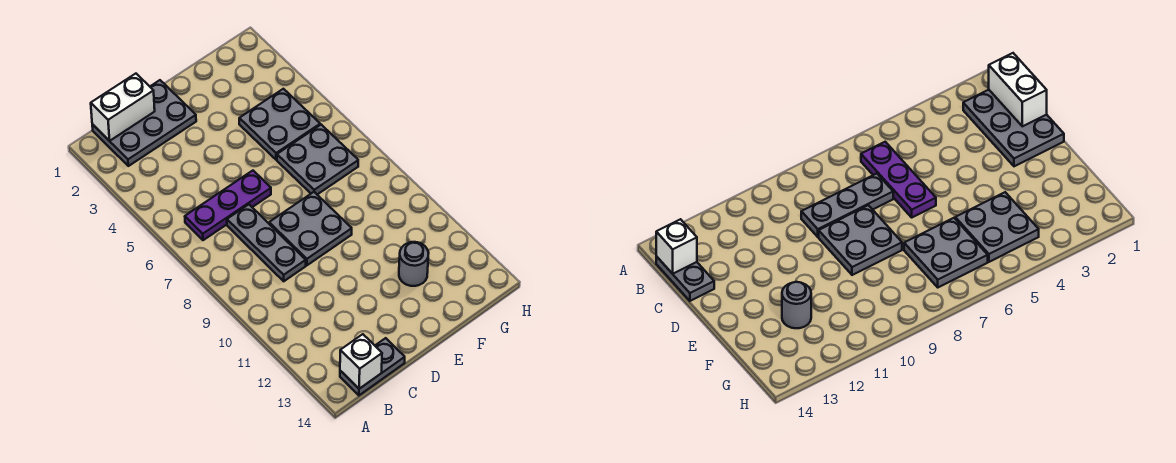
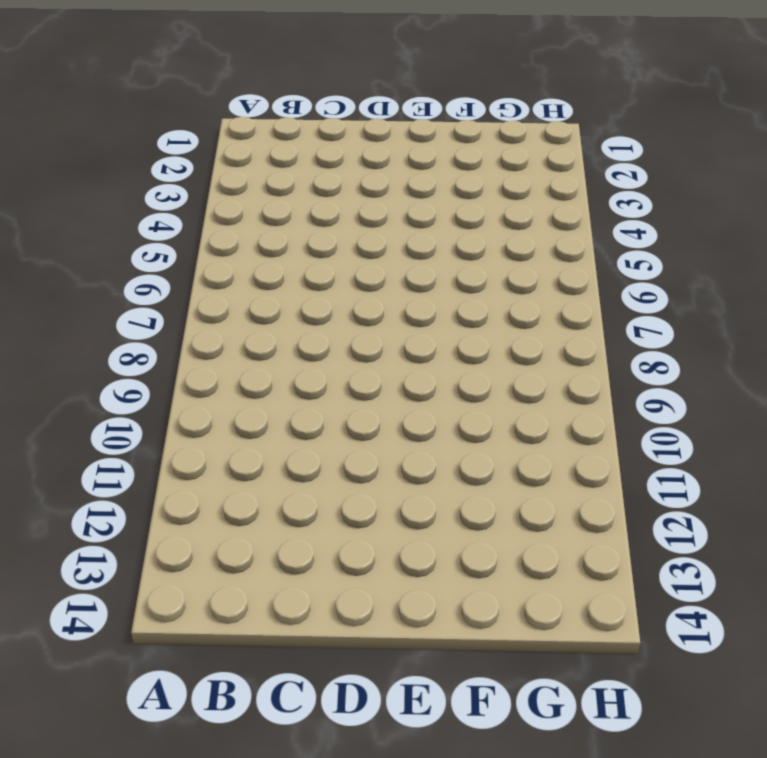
none -> grey 2x3 plate [92,80,196,166]
none -> purple 1x3 plate [185,171,271,240]

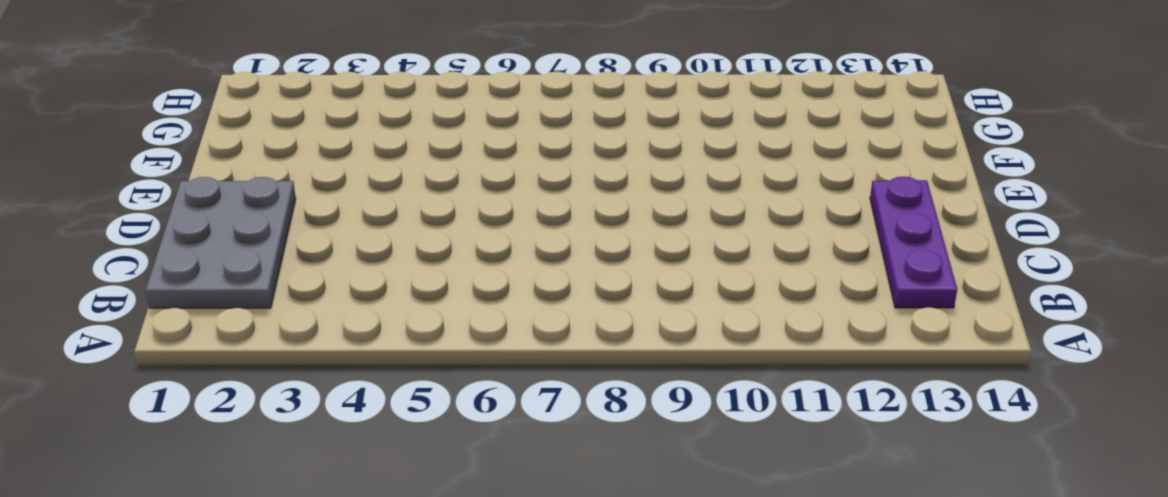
purple 1x3 plate [870,177,957,308] -> purple 1x3 plate moved to [185,171,271,240]
none -> grey 1x2 plate [340,338,405,395]
none -> grey 1x3 plate [227,205,306,281]

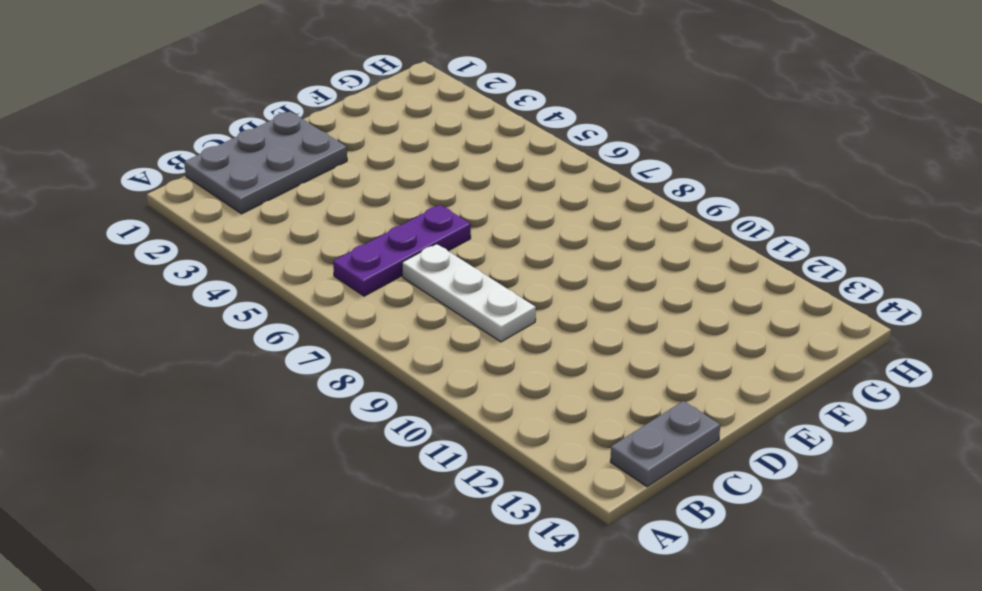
white 1x3 plate [402,244,536,342] -> grey 1x3 plate [227,205,306,281]
none -> grey 2x2 plate [269,192,352,265]
none -> grey 2x2 plate [239,89,320,160]

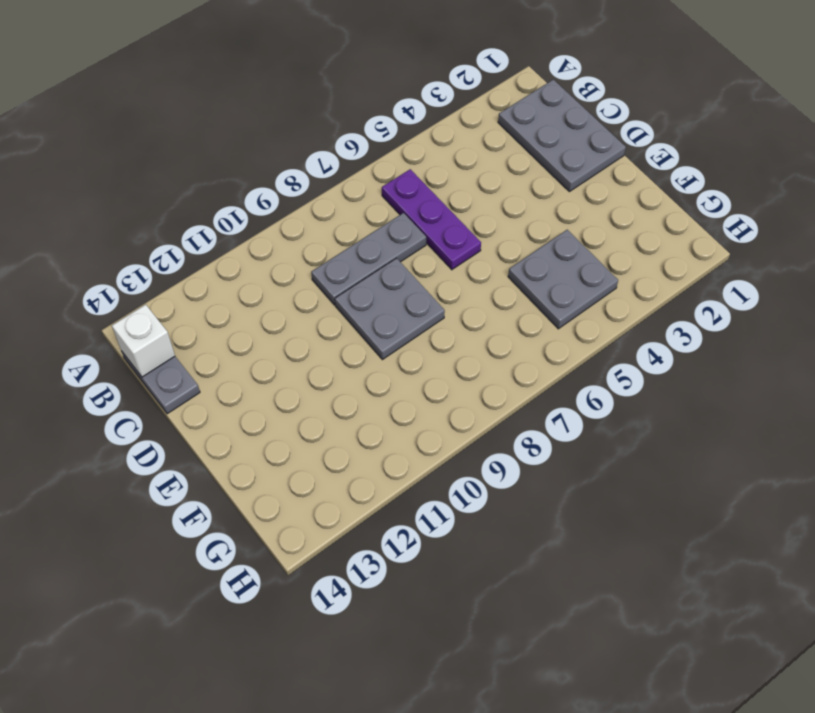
none -> grey 2x2 plate [277,125,358,195]
none -> grey 1x1 round brick [399,242,429,286]

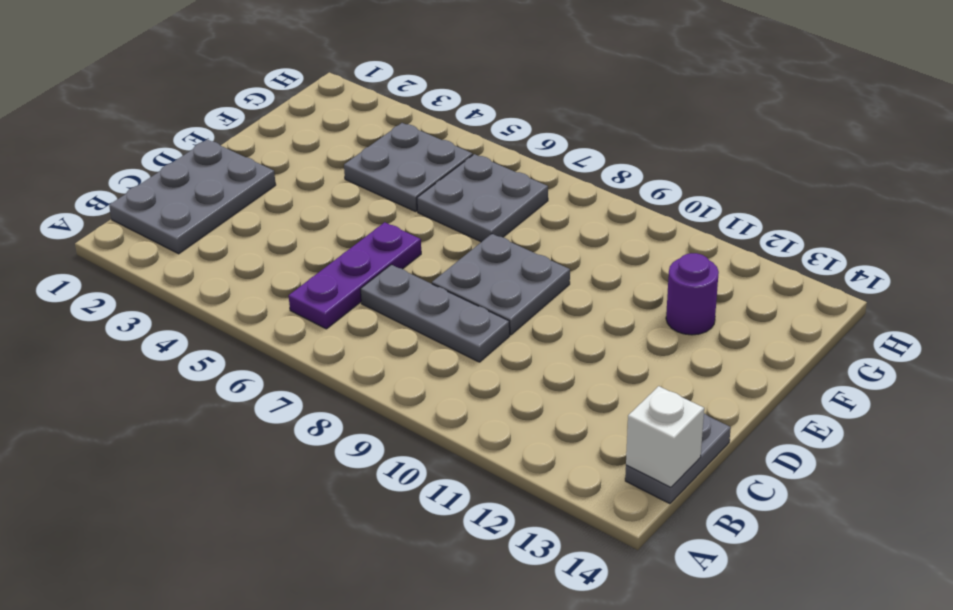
purple 1x1 round brick [666,253,719,335] -> grey 1x1 round brick [399,242,429,286]
none -> white 1x2 brick [91,74,155,141]

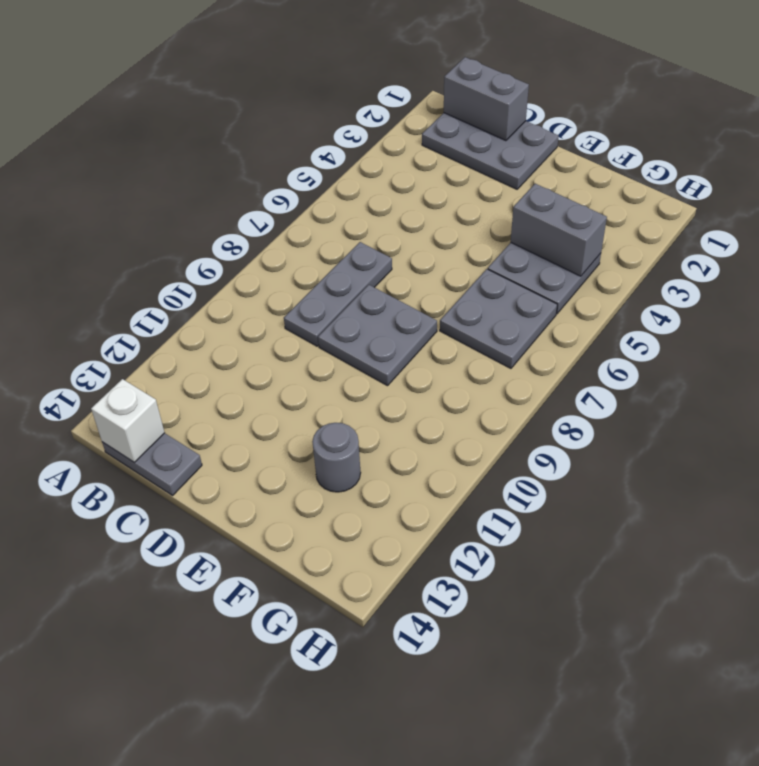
grey 1x2 brick [444,57,529,141] -> white 1x2 brick [91,74,155,141]
grey 1x2 brick [511,184,607,276] -> none
none -> purple 1x3 plate [185,171,271,240]

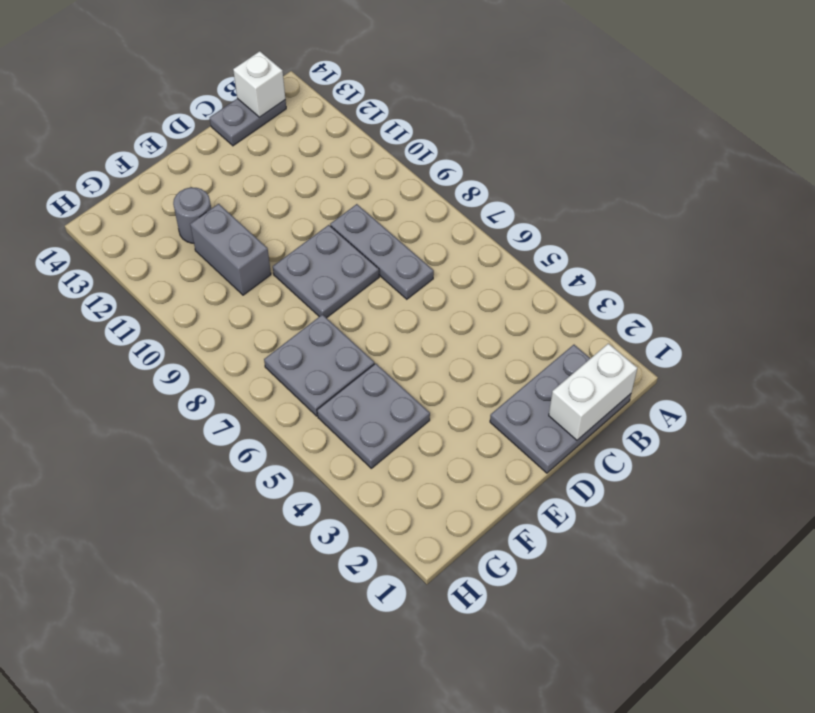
grey 1x2 brick [190,204,271,295] -> none
none -> purple 1x3 plate [185,171,271,240]

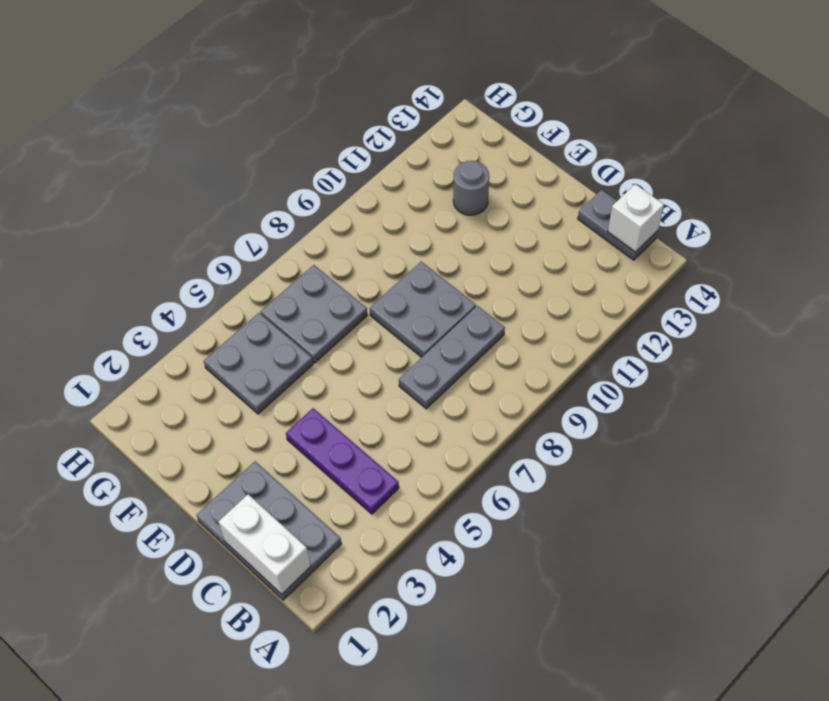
purple 1x3 plate [286,408,399,514] -> purple 1x3 plate moved to [185,171,271,240]

